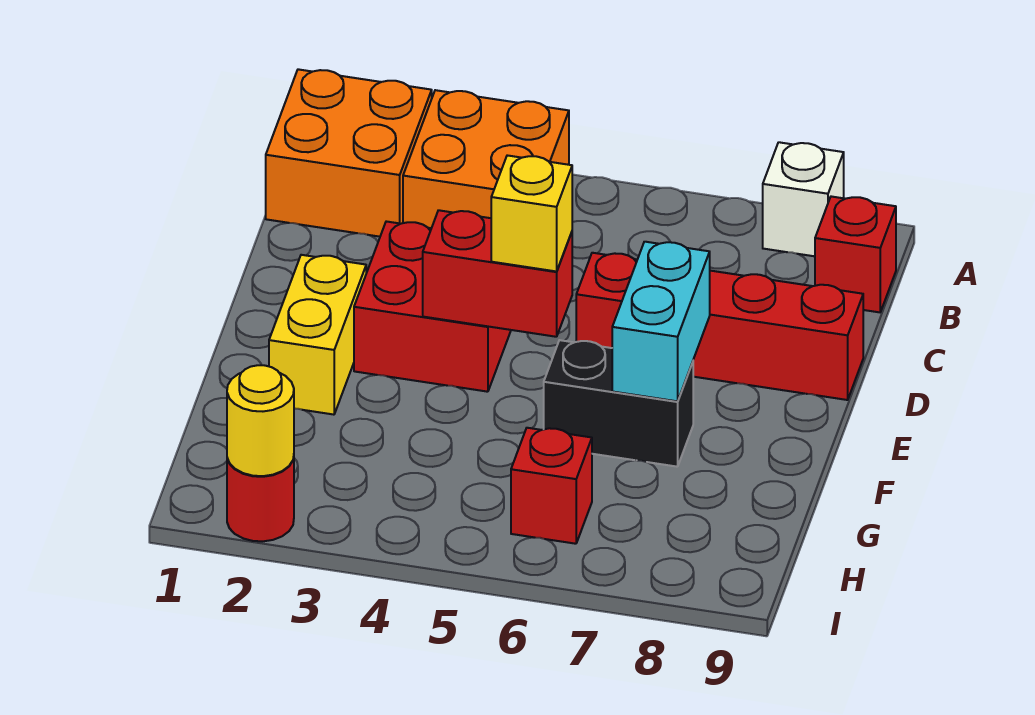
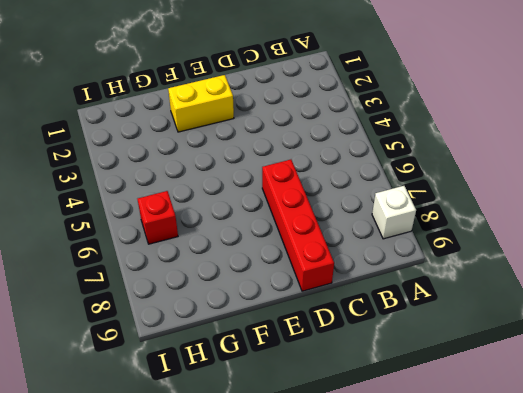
none -> orange 2x2 brick [266,69,432,237]
none -> orange 2x2 brick [403,90,569,228]
none -> red 1x1 brick [815,196,896,312]

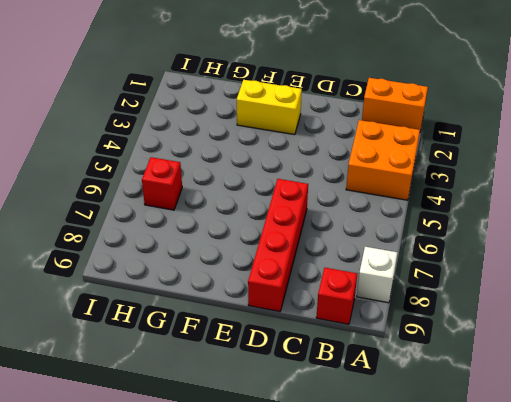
orange 1x2 brick [362,78,428,131] -> orange 2x2 brick [266,69,432,237]
none -> red 2x2 brick [354,221,511,392]
none -> black 1x2 brick [544,340,693,467]
none -> red 1x1 round brick [227,457,294,541]

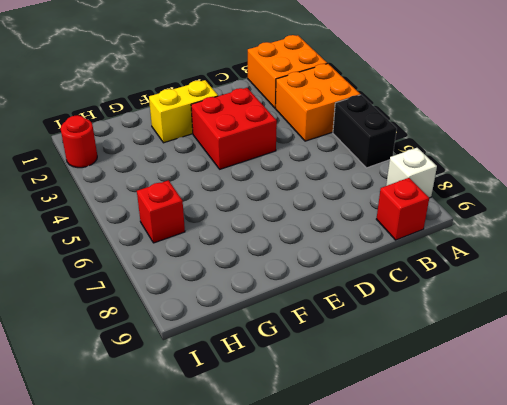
black 1x2 brick [333,95,397,168] -> black 1x2 brick moved to [544,340,693,467]
none -> red 1x4 brick [576,253,863,400]
none -> red 1x2 brick [423,210,572,337]
none -> cyan 1x2 brick [612,242,710,401]

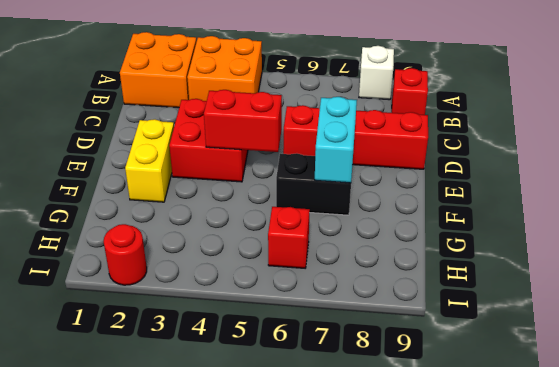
none -> yellow 1x1 round brick [227,365,294,476]
none -> yellow 1x1 brick [491,155,572,271]

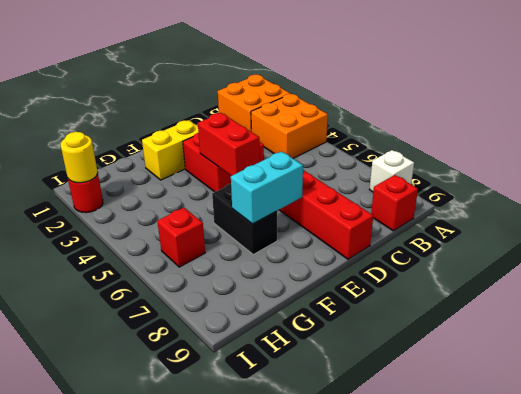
none -> yellow 1x1 brick [491,155,572,271]

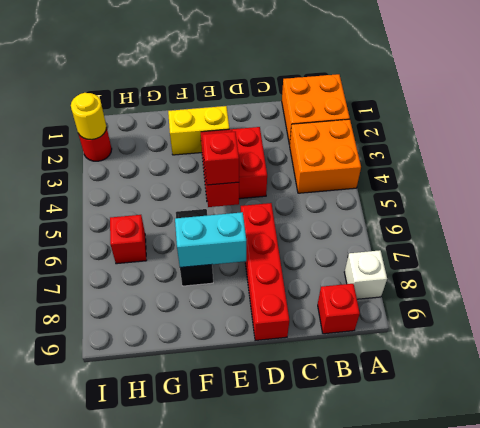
red 1x1 brick [203,132,239,185] -> yellow 1x1 brick [491,155,572,271]

